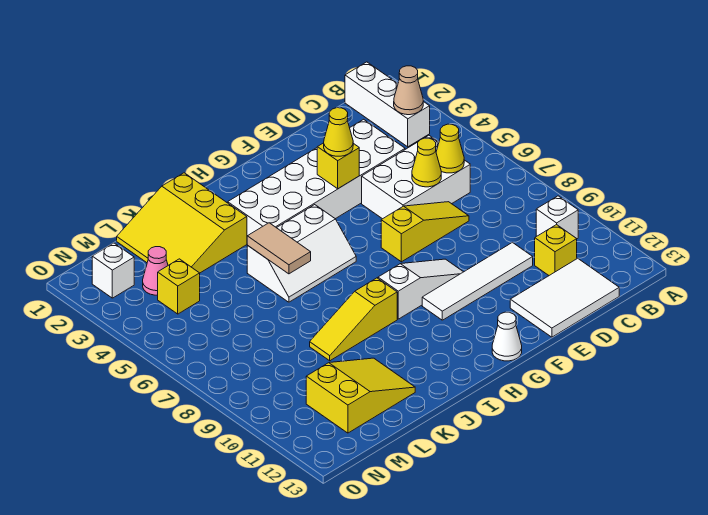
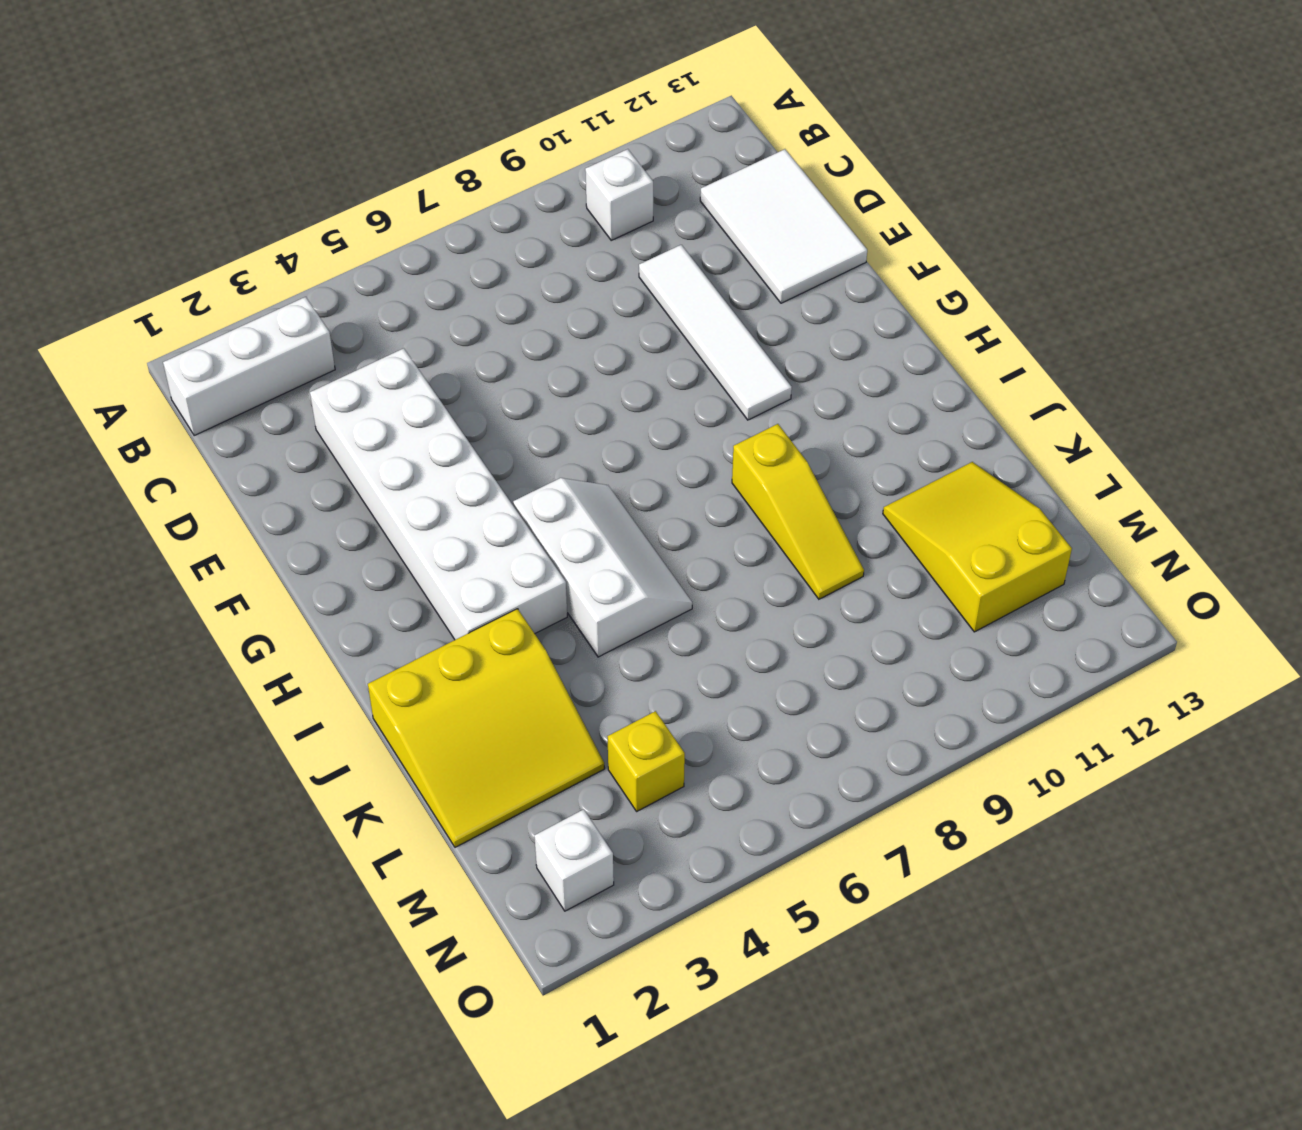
none -> white 2x3 brick [362,135,470,219]
none -> yellow 1x1 brick [535,224,577,275]
none -> yellow 1x3 slope [381,202,469,262]

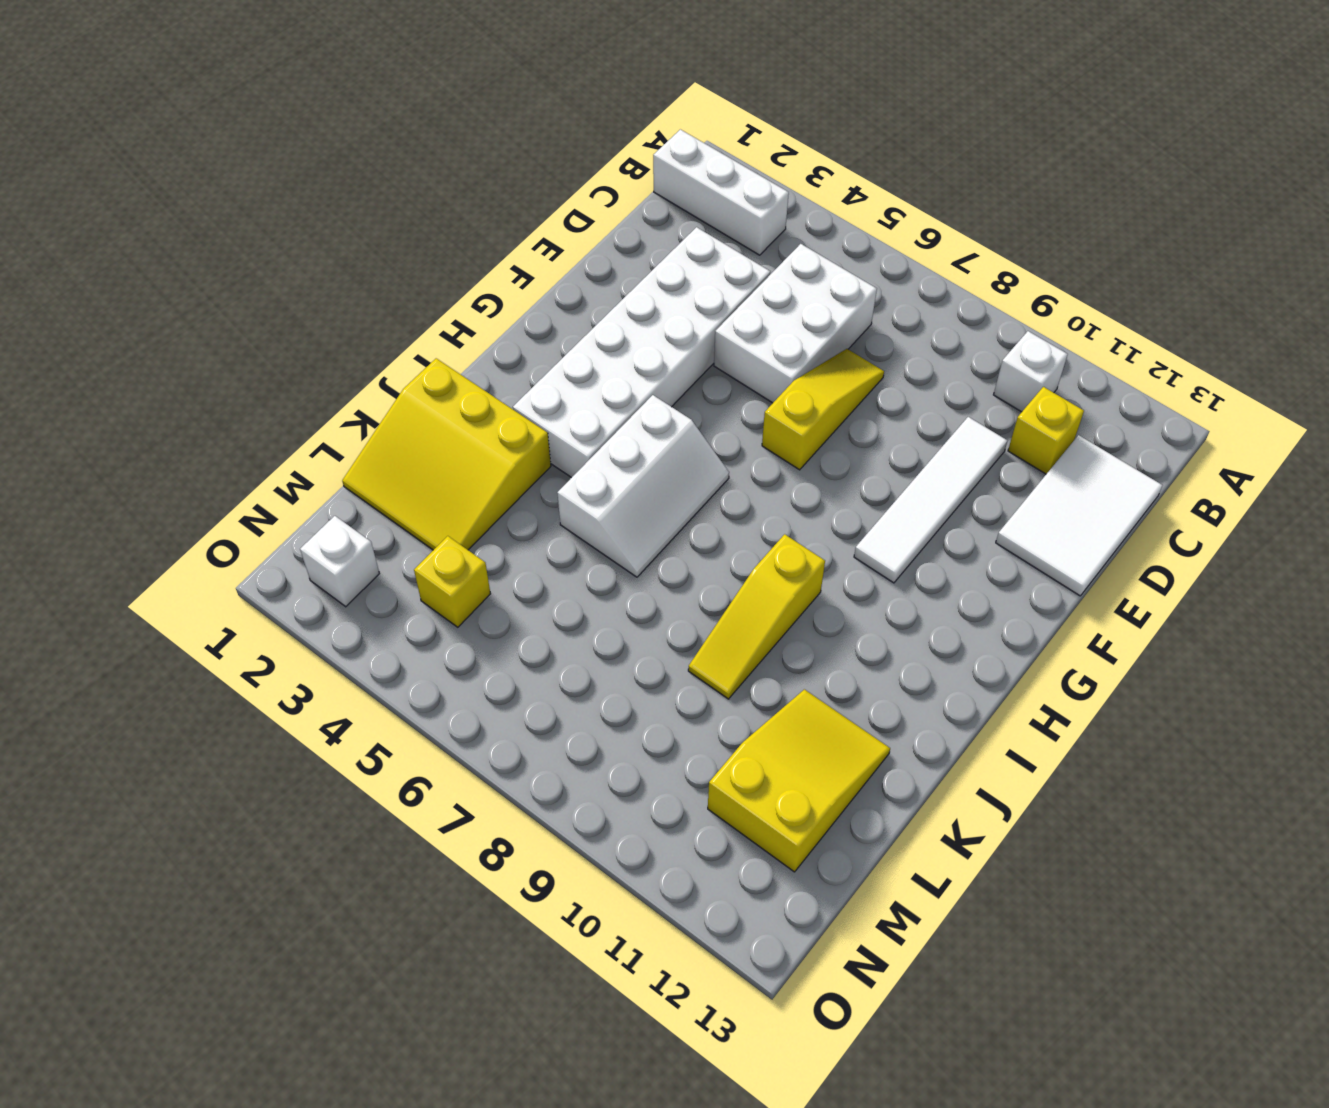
none -> white 1x3 slope [378,259,463,319]
none -> white 1x1 cone [492,312,522,361]
none -> pink 1x1 cone [143,247,168,295]

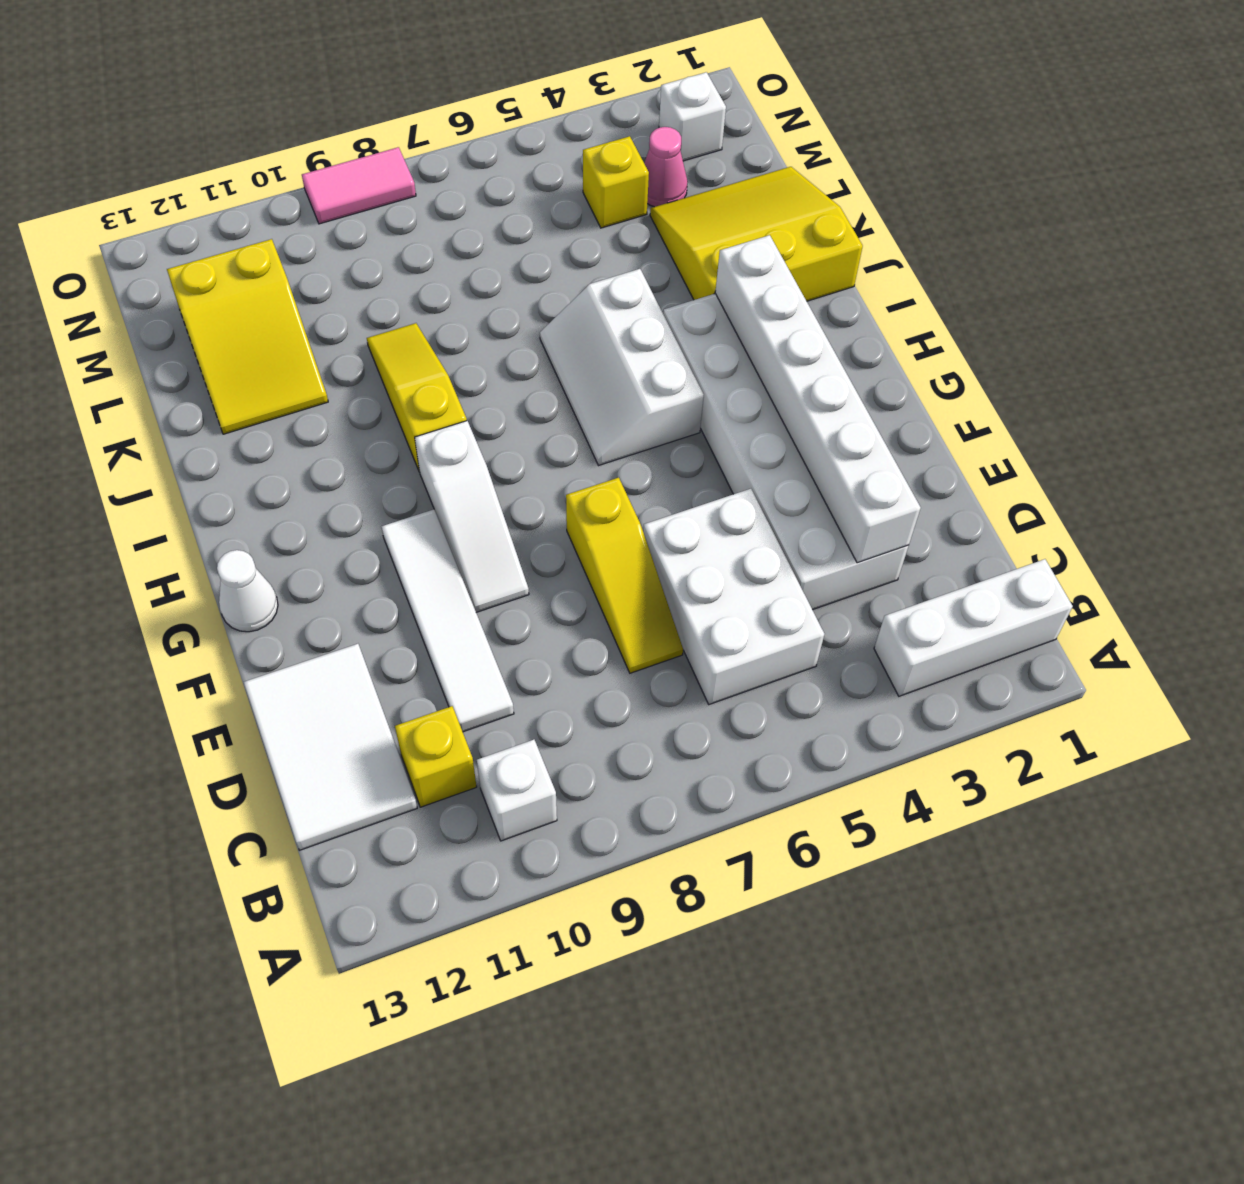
white 1x6 brick [715,235,921,563] -> none
pink 1x2 tile [302,147,416,224] -> none
none -> tan 1x1 cone [394,66,423,115]
none -> yellow 1x1 cone [436,124,464,173]
none -> yellow 1x1 cone [412,138,441,187]

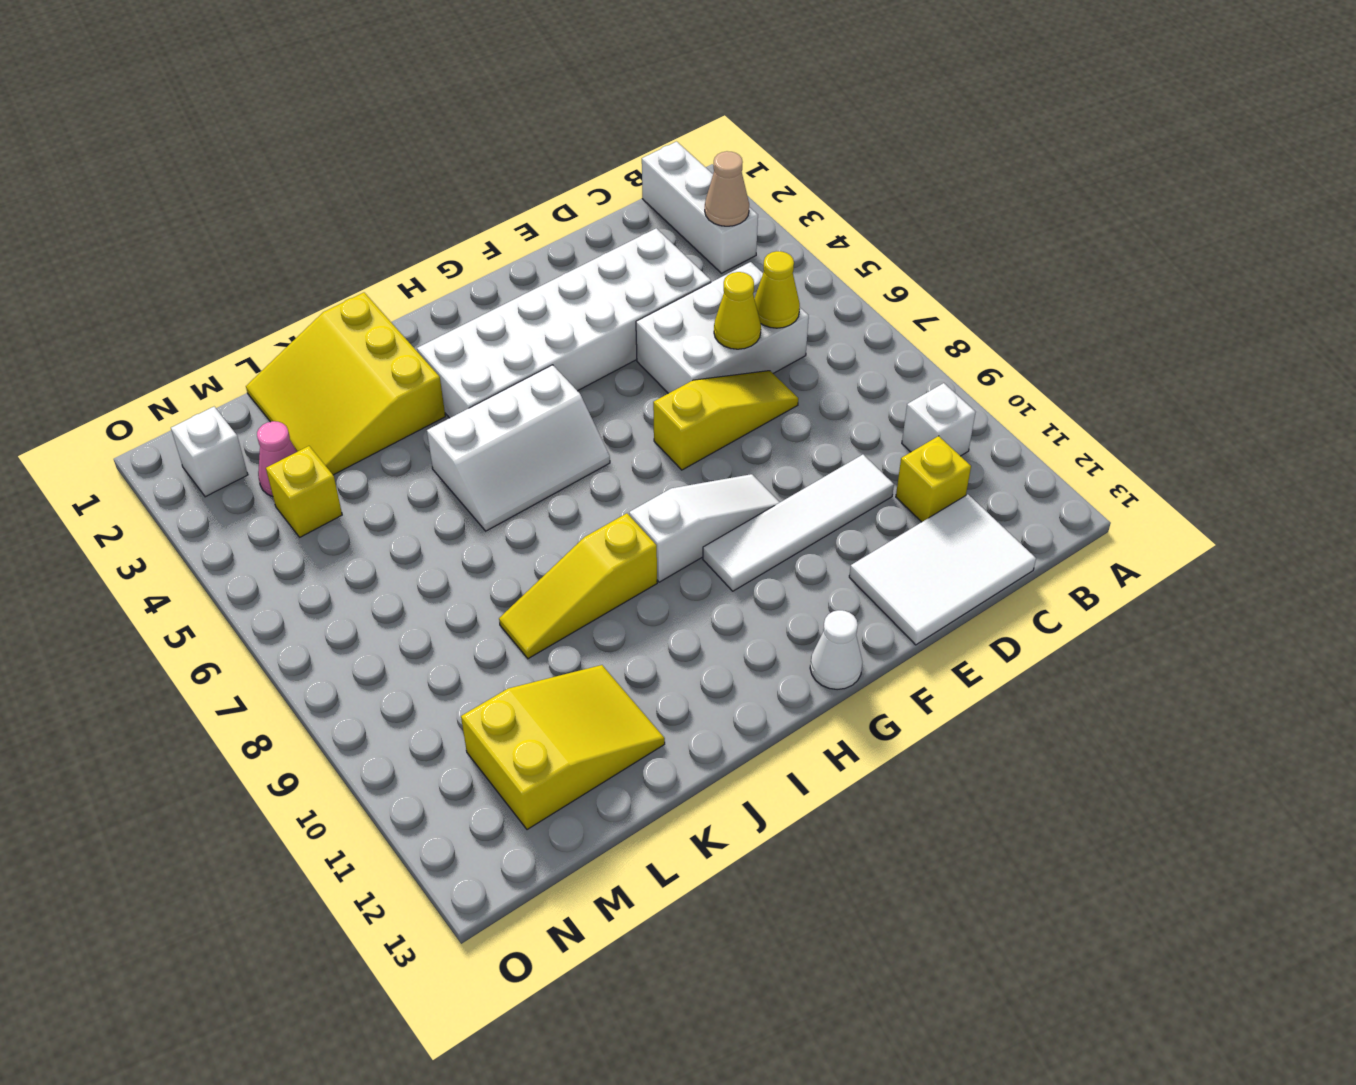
none -> yellow 1x1 brick [317,143,359,189]
none -> tan 1x2 tile [247,223,311,274]
none -> yellow 1x1 cone [324,108,353,156]

